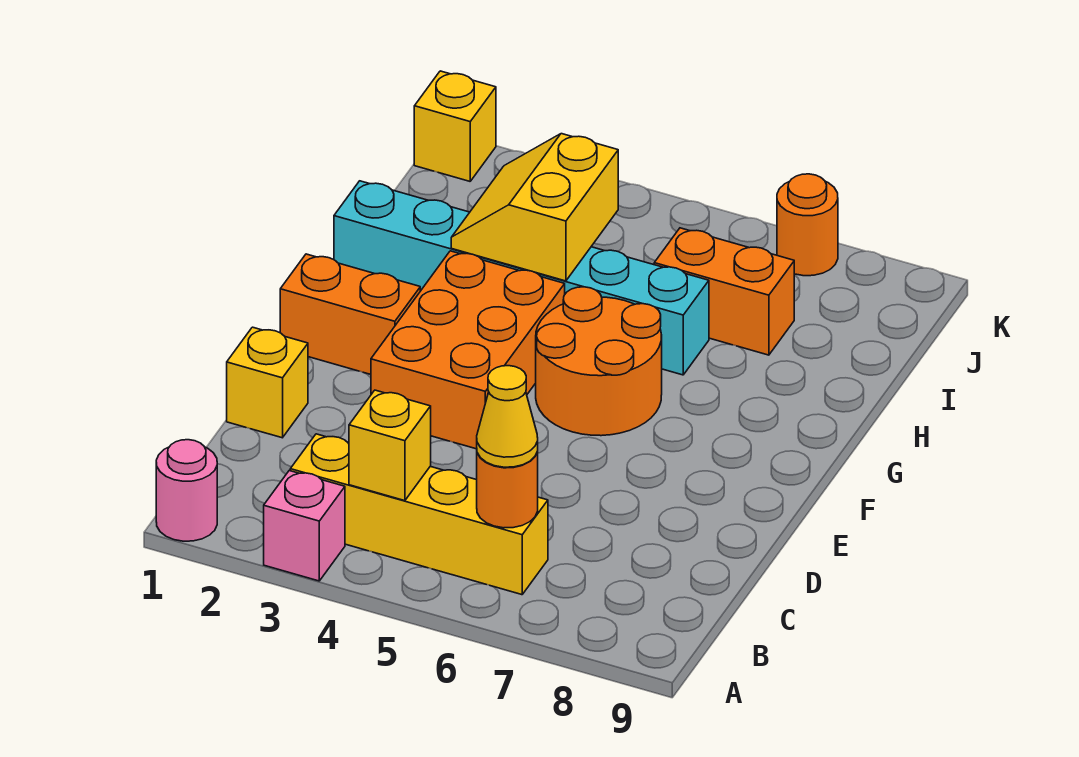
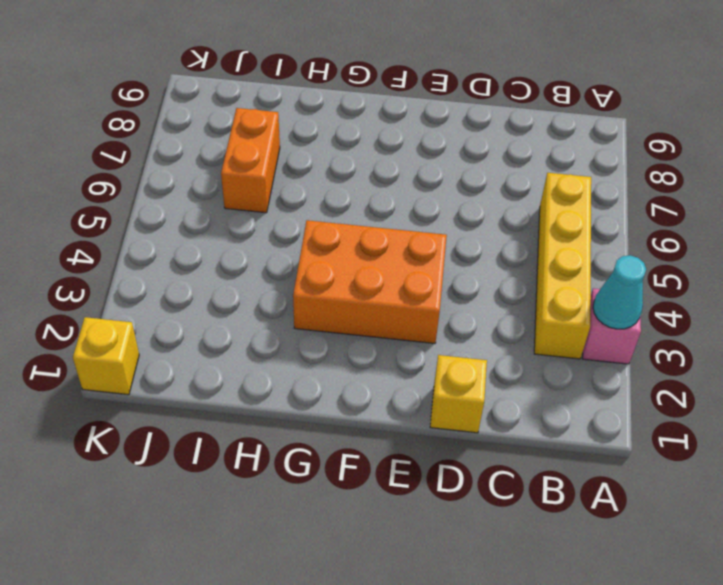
cyan 1x1 cone [593,255,646,329] -> none
none -> pink 1x1 round brick [156,440,217,541]
none -> orange 1x2 brick [280,254,420,374]
none -> orange 2x2 round brick [536,287,662,436]

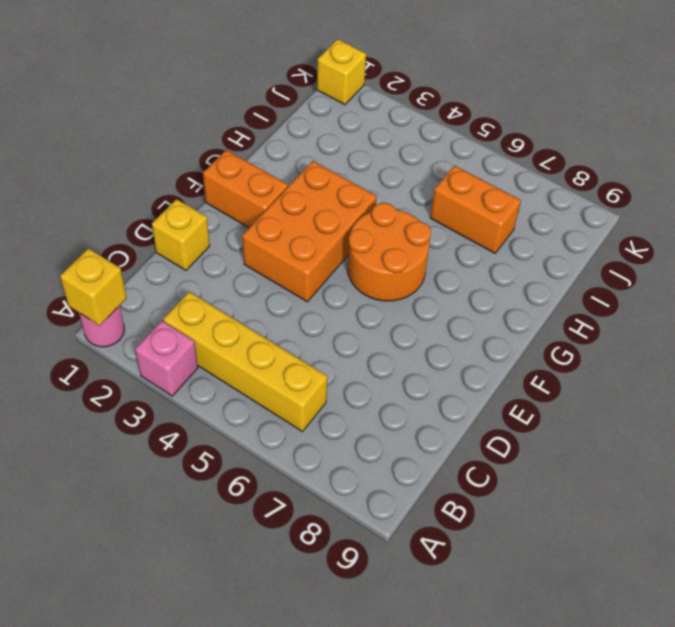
yellow 1x1 brick [60,248,127,326] -> yellow 1x1 brick moved to [349,390,431,501]
none -> cyan 1x6 brick [334,181,709,375]
none -> orange 1x1 round brick [777,174,838,276]
none -> orange 1x1 round brick [477,451,538,528]

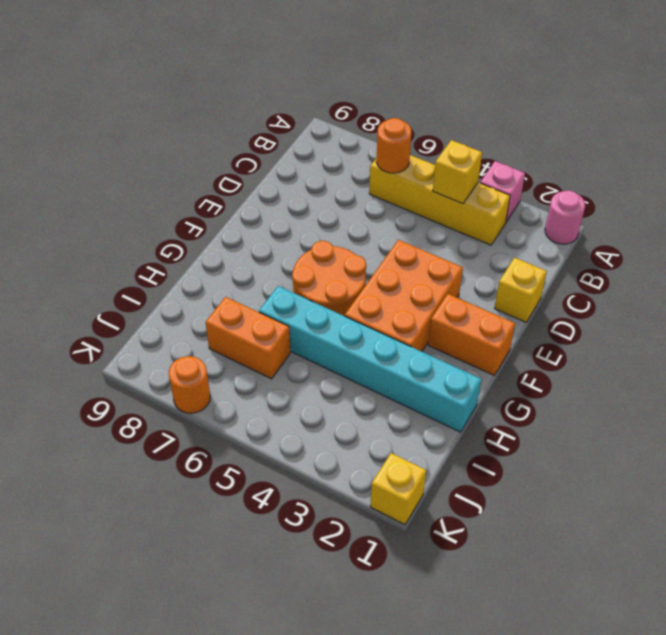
none -> yellow 2x2 slope [451,134,618,281]
none -> yellow 1x1 cone [477,366,538,467]

